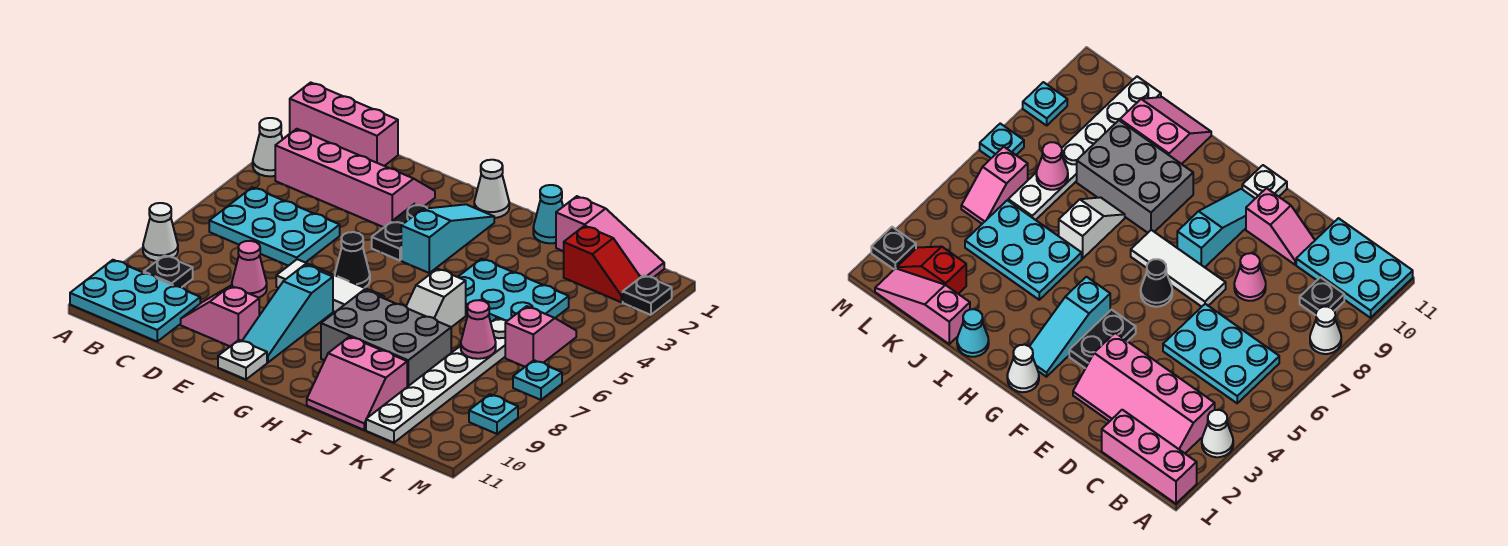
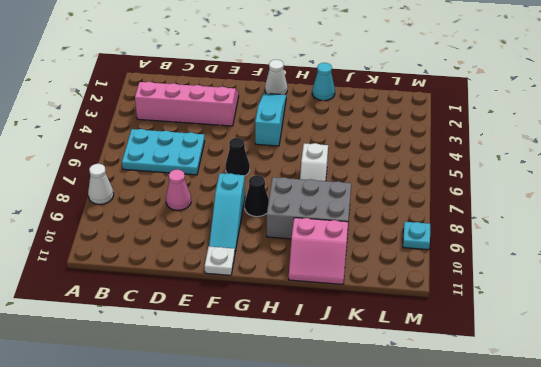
black 1x1 cone [245,175,269,217] -> none
none -> pink 1x3 brick [290,83,398,166]
none -> white 1x1 cone [253,118,283,176]
none -> cyan 2x3 plate [70,260,200,341]

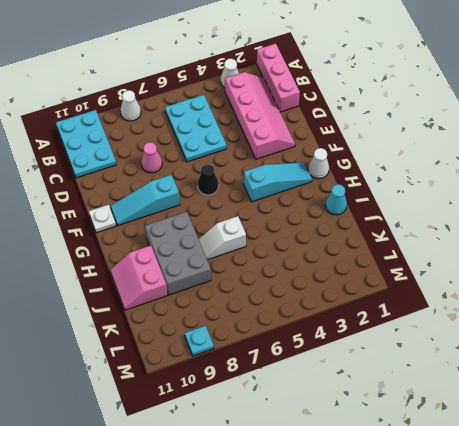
none -> black 1x1 plate [144,255,193,287]
none -> pink 1x2 slope [181,286,259,346]
none -> white 1x3 tile [276,259,384,312]

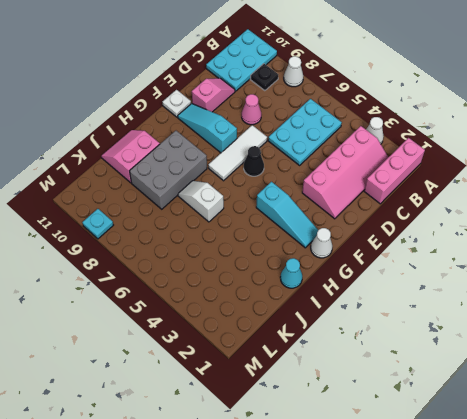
none -> black 1x2 plate [372,204,426,260]
none -> cyan 2x3 plate [458,259,569,322]
none -> pink 1x3 slope [556,196,664,278]

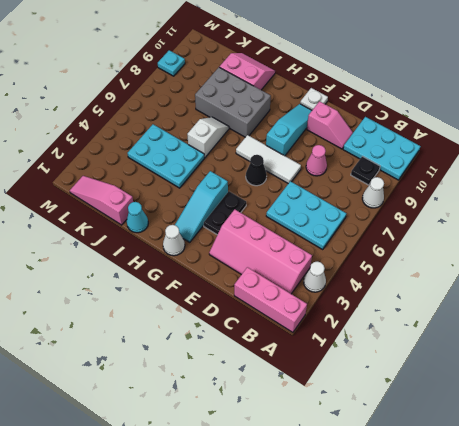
none -> red 1x2 slope [563,226,641,302]
none -> white 1x6 plate [366,318,507,443]
none -> pink 1x2 slope [505,306,576,367]

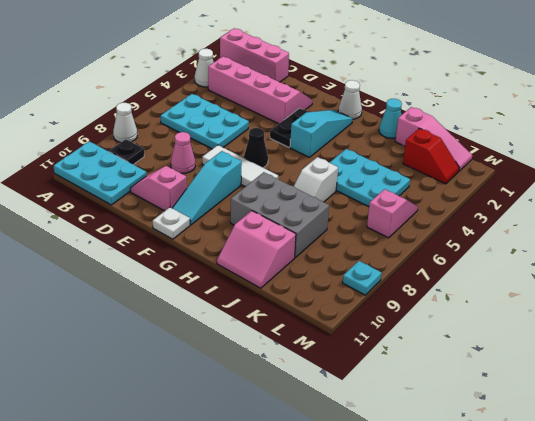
none -> white 1x6 plate [366,318,507,443]
none -> black 1x1 plate [623,275,672,315]
none -> cyan 1x1 plate [513,360,562,400]

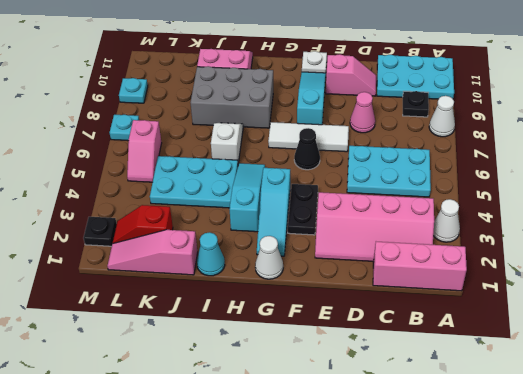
cyan 1x3 slope [230,163,265,232] -> none
none -> white 1x6 plate [366,318,507,443]
none -> pink 1x1 cone [461,300,496,359]

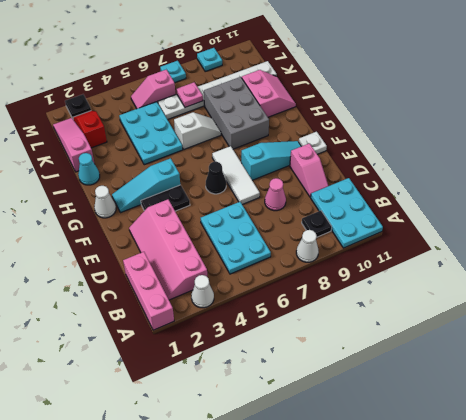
pink 1x1 plate [176,82,203,107] -> pink 1x1 cone [461,300,496,359]

